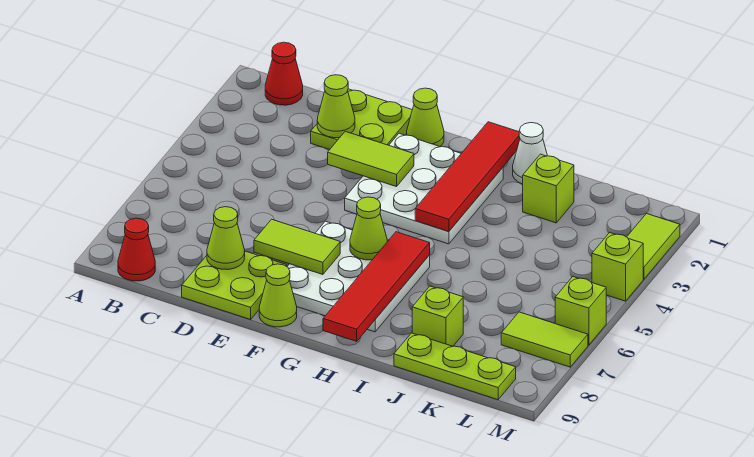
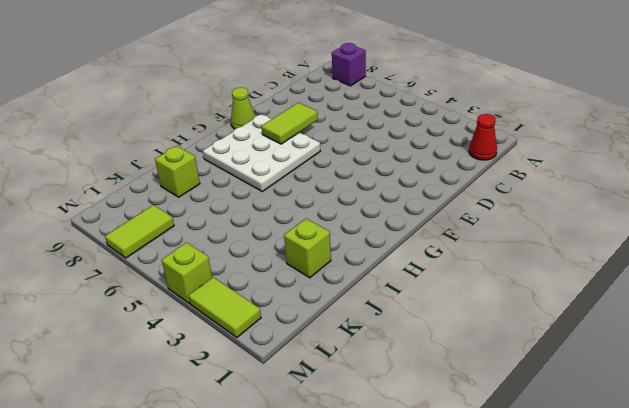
purple 1x1 brick [332,43,366,86] -> none
none -> red 1x1 cone [118,218,155,281]
none -> lime 2x2 plate [311,89,412,150]
none -> lime 2x2 plate [182,251,287,319]

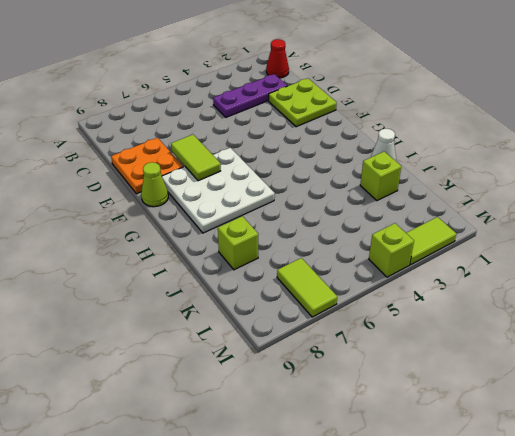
purple 1x3 plate [213,74,287,117] -> none
orange 2x2 plate [111,138,183,194] -> lime 2x2 plate [182,251,287,319]
none -> red 1x1 cone [118,218,155,281]
none -> lime 1x1 cone [407,88,444,146]
none -> white 3x3 plate [345,133,503,244]

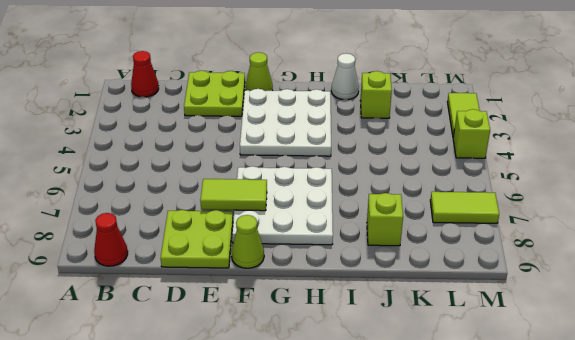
none -> lime 1x3 plate [394,333,516,400]
none -> lime 1x1 brick [555,277,606,345]
none -> lime 1x1 cone [317,75,355,138]

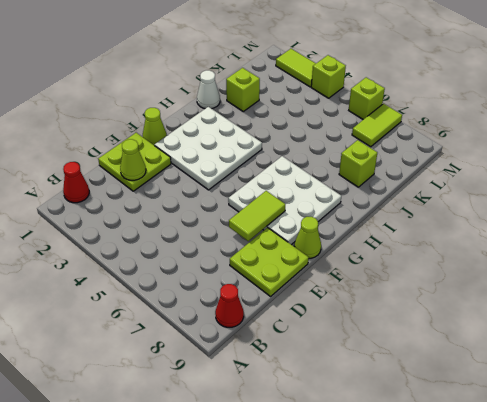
none -> lime 1x3 plate [394,333,516,400]
none -> lime 1x1 cone [207,207,245,270]
none -> lime 1x2 tile [328,131,414,187]

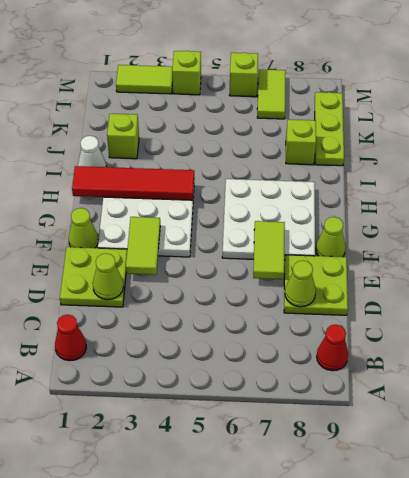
none -> lime 1x1 cone [350,197,387,260]
none -> red 1x4 tile [323,232,430,341]

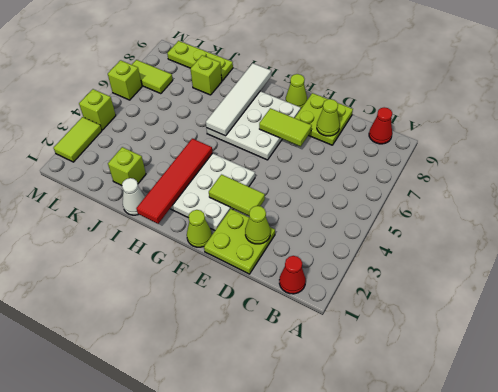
white 1x4 tile [206,63,271,136] -> red 1x4 tile [323,232,430,341]
none -> lime 1x1 cone [350,197,387,260]

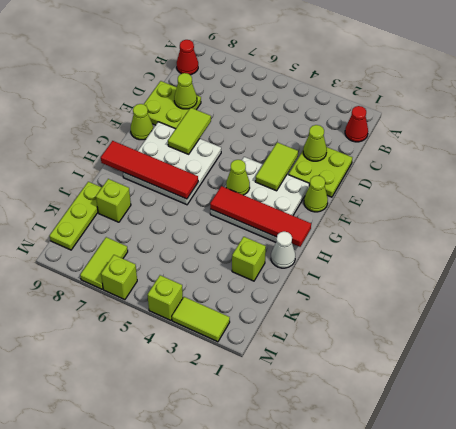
lime 1x1 cone [226,160,250,195] -> lime 1x1 cone moved to [350,197,387,260]

